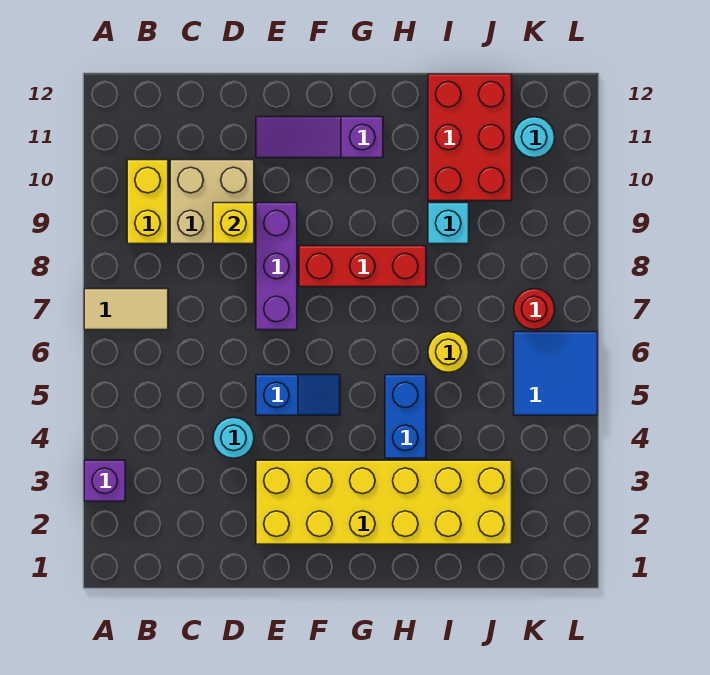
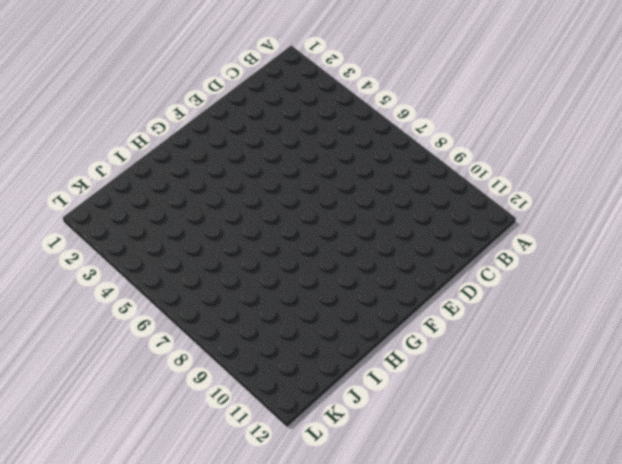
none -> purple 1x1 brick [84,460,125,501]
none -> tan 1x2 tile [84,289,168,330]
none -> yellow 1x2 brick [127,160,168,244]

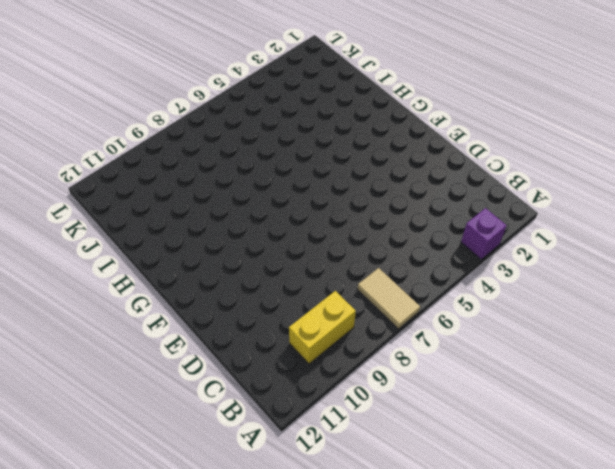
none -> tan 2x2 brick [170,160,254,244]
none -> cyan 1x1 round brick [213,418,254,458]
none -> yellow 2x6 brick [256,460,512,544]

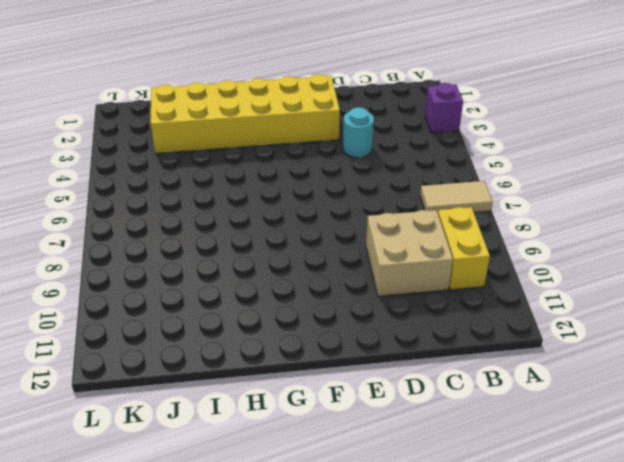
none -> blue 1x2 slope [256,375,340,415]
none -> purple 1x3 brick [256,203,297,330]
none -> purple 1x3 slope [256,117,383,158]

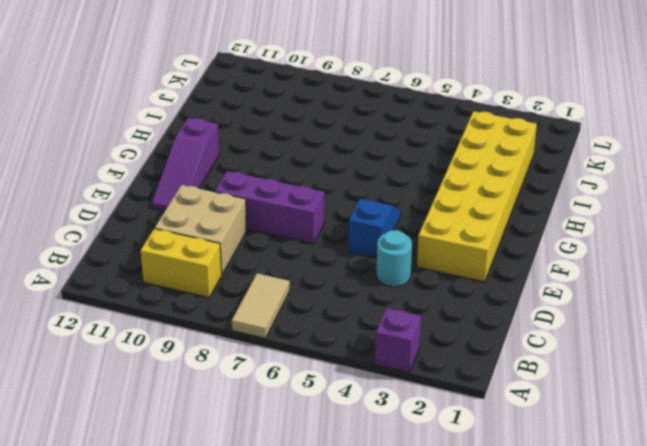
none -> red 1x3 brick [299,246,426,287]
none -> blue 1x2 brick [385,375,426,458]
none -> yellow 1x1 round brick [428,332,469,372]

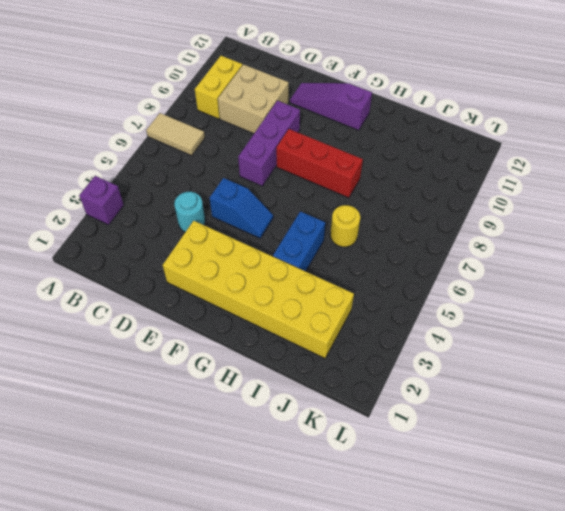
none -> cyan 1x1 brick [428,203,469,244]
none -> red 2x3 brick [428,74,512,201]
none -> blue 2x2 tile [514,332,598,415]

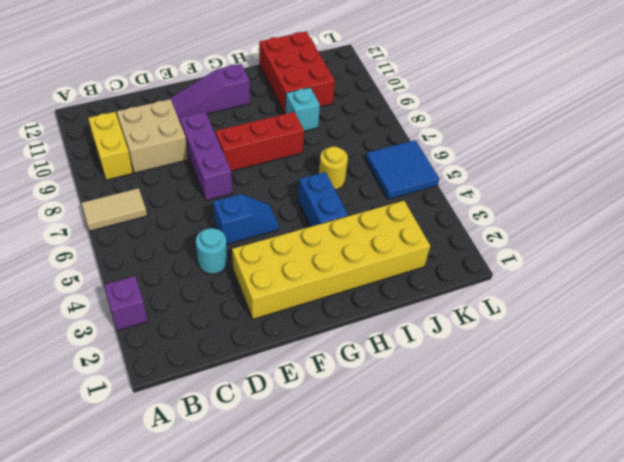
none -> red 1x1 round brick [514,289,555,329]
none -> cyan 1x1 round brick [514,117,555,158]
none -> yellow 1x1 brick [213,203,254,244]

